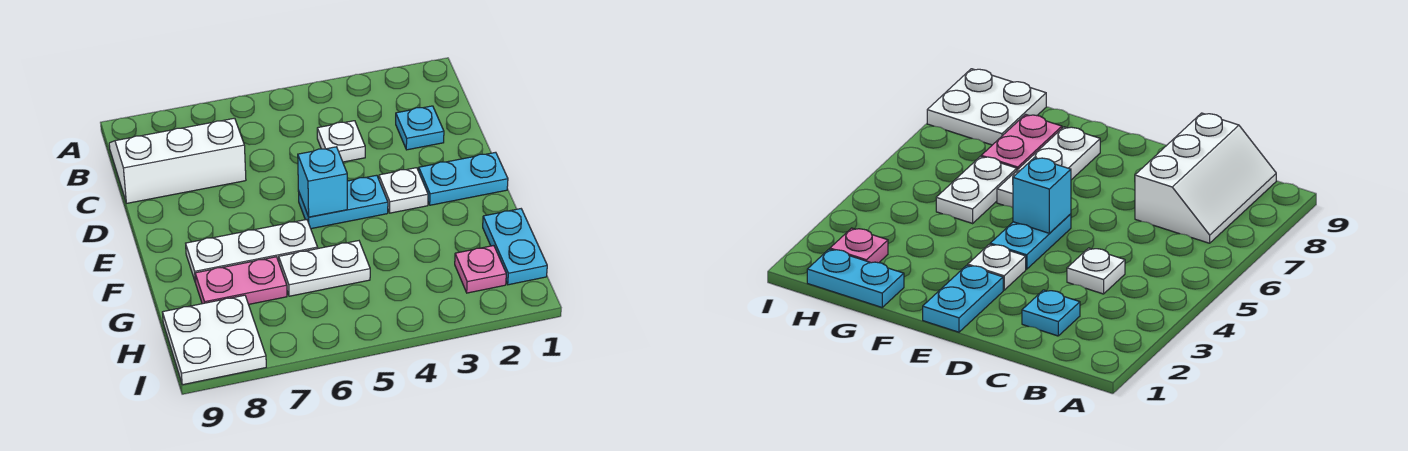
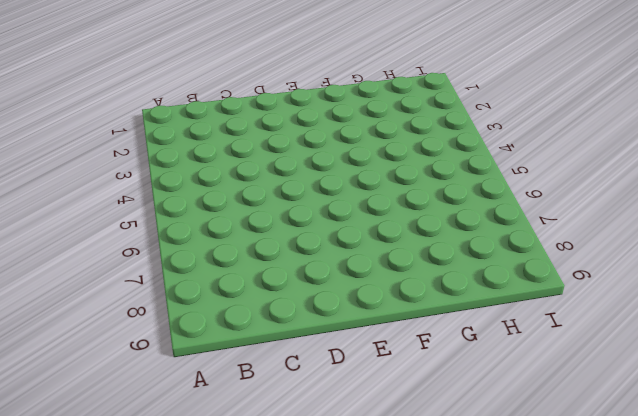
none -> white 2x3 slope [109,118,246,203]
none -> cyan 1x1 plate [396,106,444,150]
none -> white 1x1 plate [317,121,365,162]

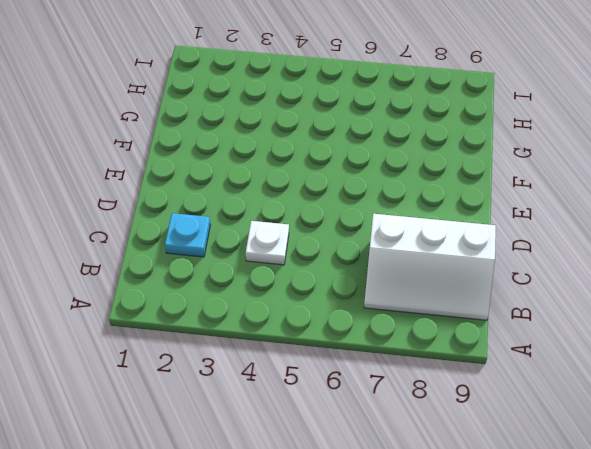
none -> cyan 1x2 plate [419,152,508,205]
none -> white 1x1 plate [379,168,428,213]
none -> cyan 1x2 plate [298,175,388,229]

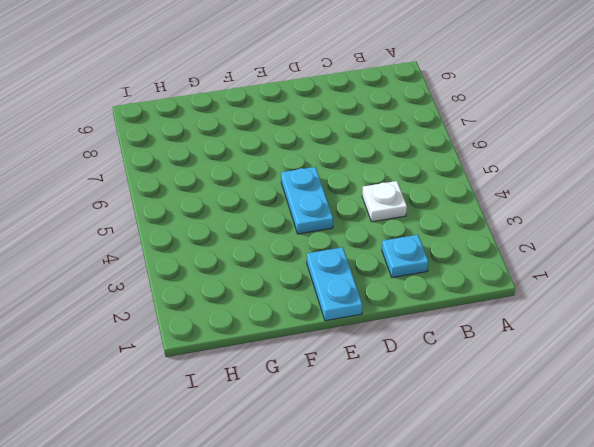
none -> white 2x3 slope [109,118,246,203]
none -> white 1x1 plate [379,168,428,213]
none -> white 1x3 plate [186,220,318,283]

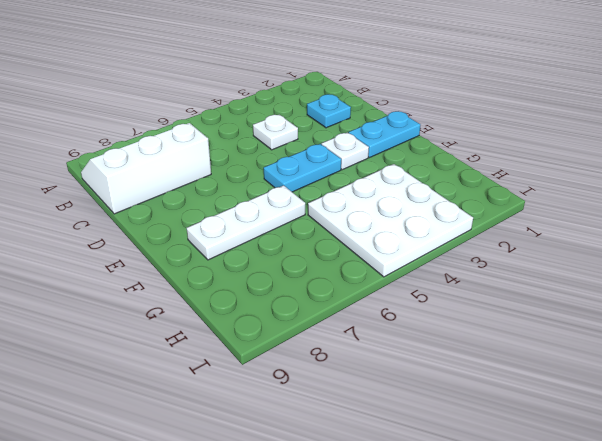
white 3x3 plate [308,164,473,277] -> white 1x2 plate [279,241,370,296]
none -> cyan 1x2 plate [483,209,547,285]
none -> pink 1x2 plate [195,257,287,304]
none -> pink 1x1 plate [455,246,506,293]

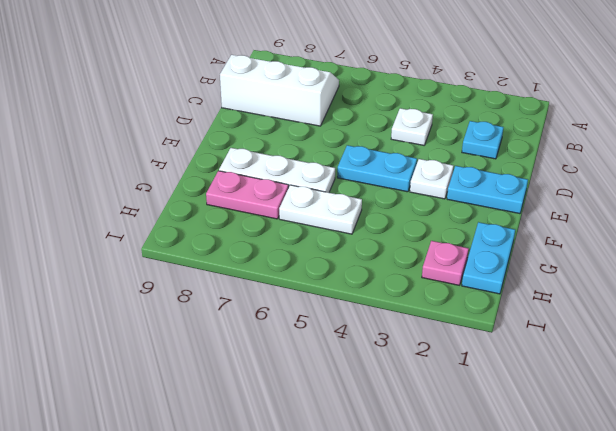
none -> white 2x2 plate [162,295,266,385]
none -> cyan 1x1 brick [298,147,347,217]

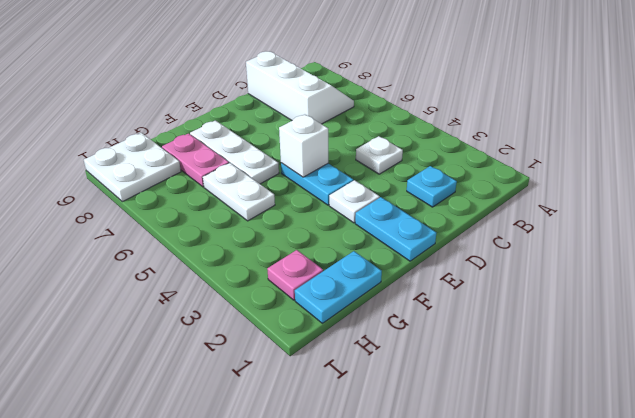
white 1x1 brick [279,114,328,177] -> cyan 1x1 brick [298,147,347,217]

